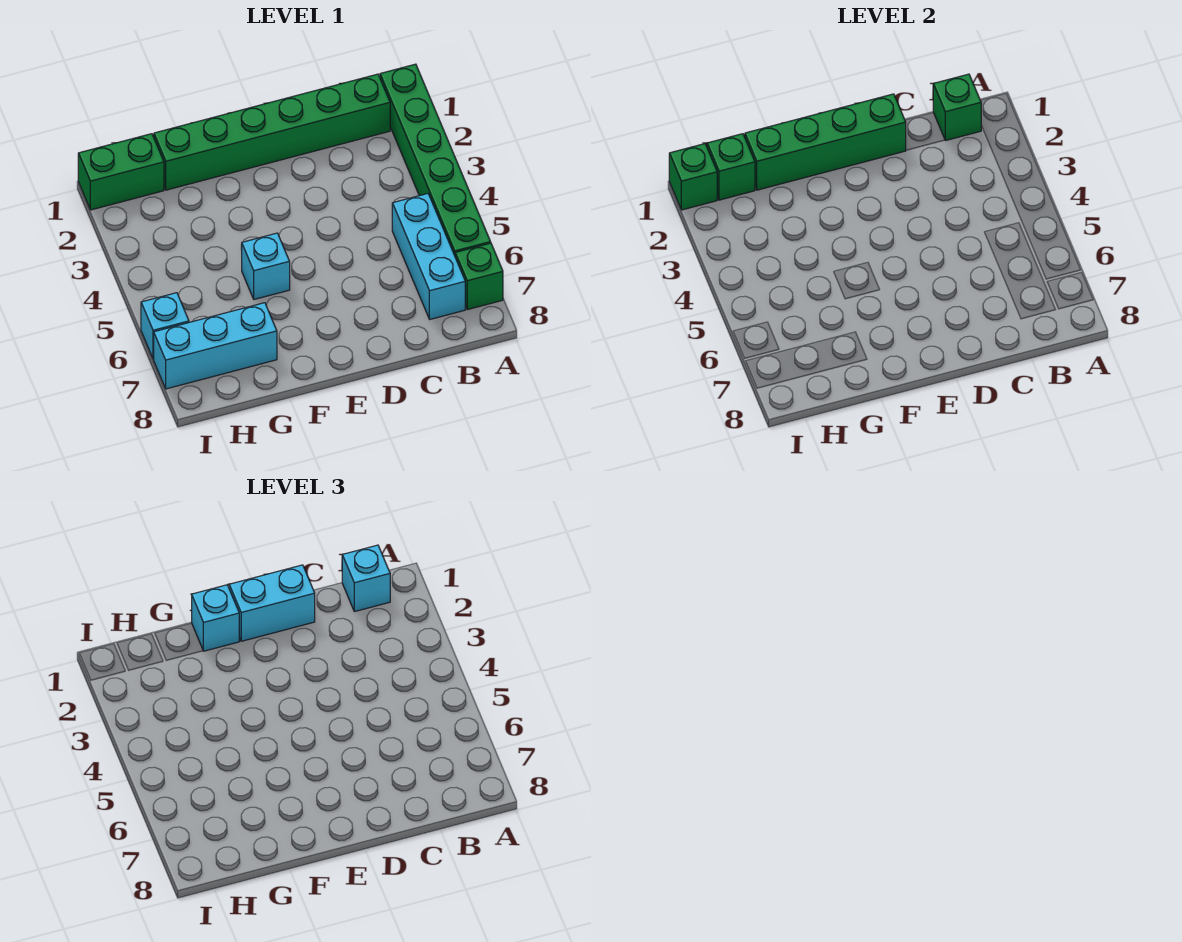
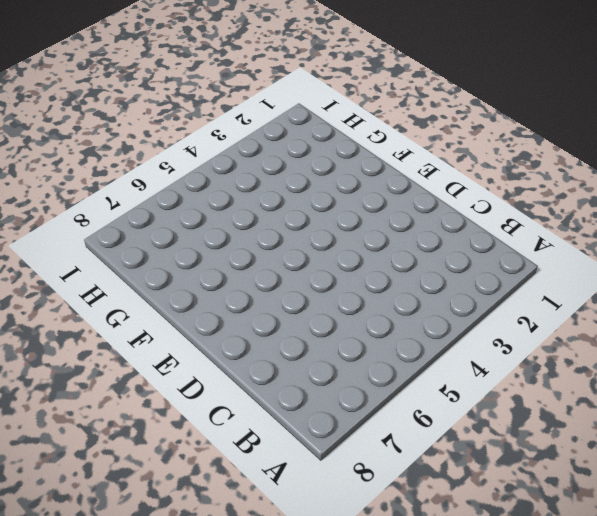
none -> green 1x6 brick [380,64,491,255]
none -> green 1x1 brick [455,243,503,310]
none -> green 1x6 brick [154,74,390,190]

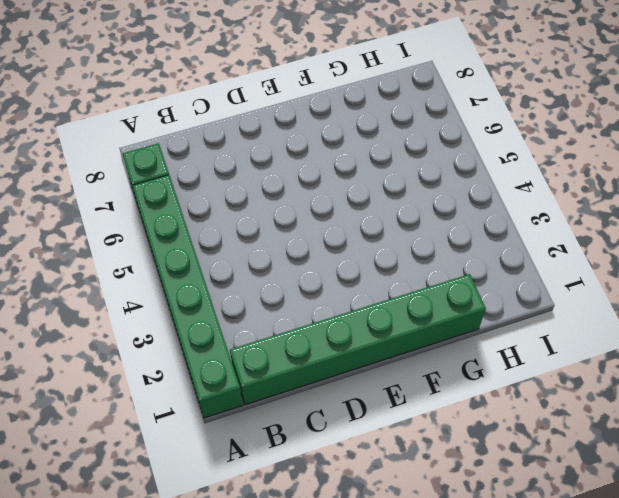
none -> cyan 1x3 brick [392,194,465,319]
none -> cyan 1x1 brick [241,233,290,299]
none -> cyan 1x3 brick [154,303,277,389]

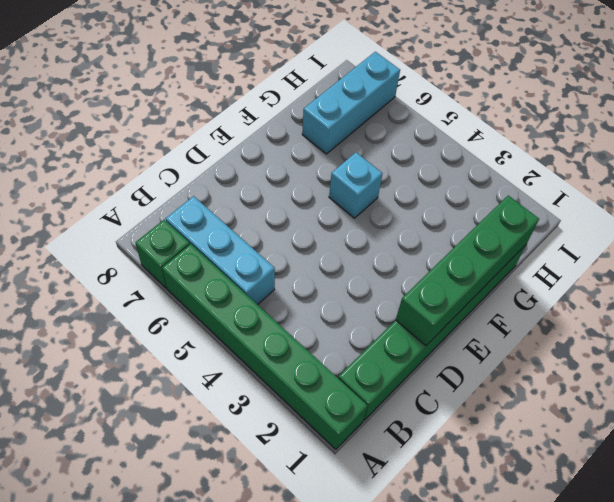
none -> green 1x2 brick [78,134,164,210]
none -> cyan 1x1 brick [141,293,189,359]
none -> green 1x1 brick [933,74,981,141]

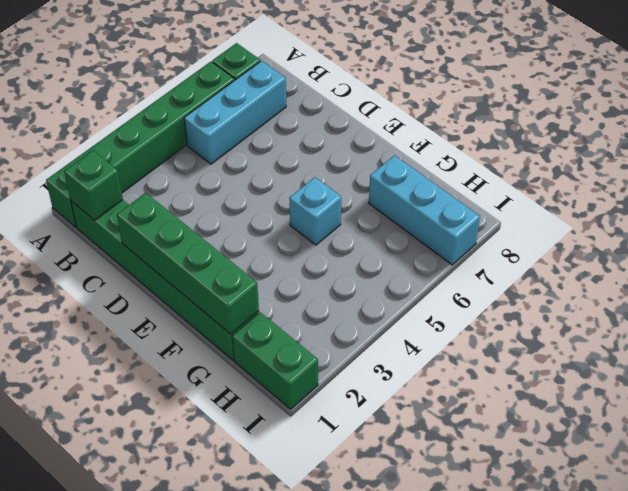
none -> cyan 1x1 brick [141,293,189,359]
none -> green 1x1 brick [707,134,755,200]
none -> green 1x1 brick [669,144,717,210]

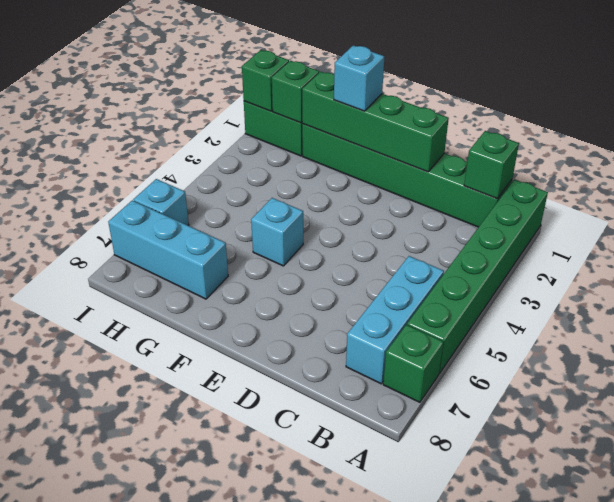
none -> cyan 1x1 brick [342,545,390,612]
none -> cyan 1x2 brick [229,565,315,641]

